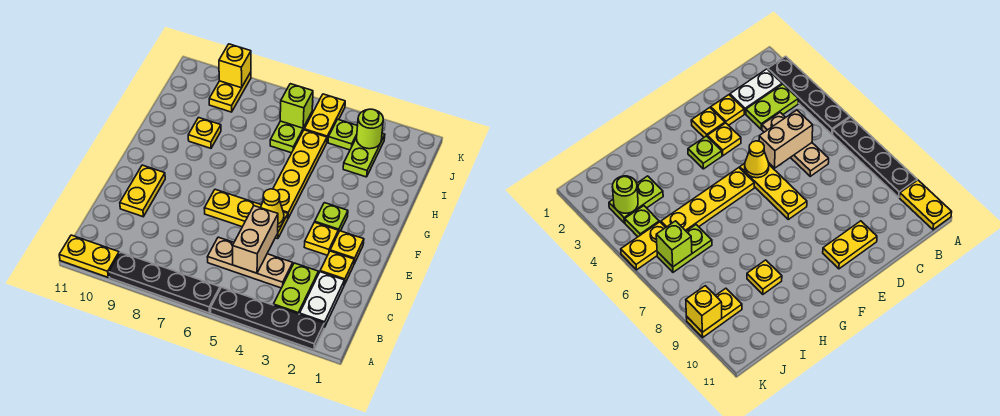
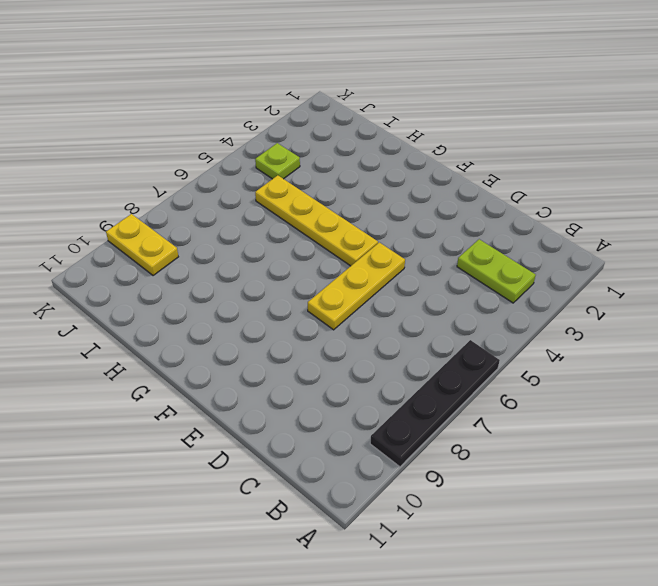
none -> black 1x4 plate [211,287,324,350]
none -> yellow 1x2 plate [59,235,119,277]
none -> white 1x2 plate [300,272,344,327]

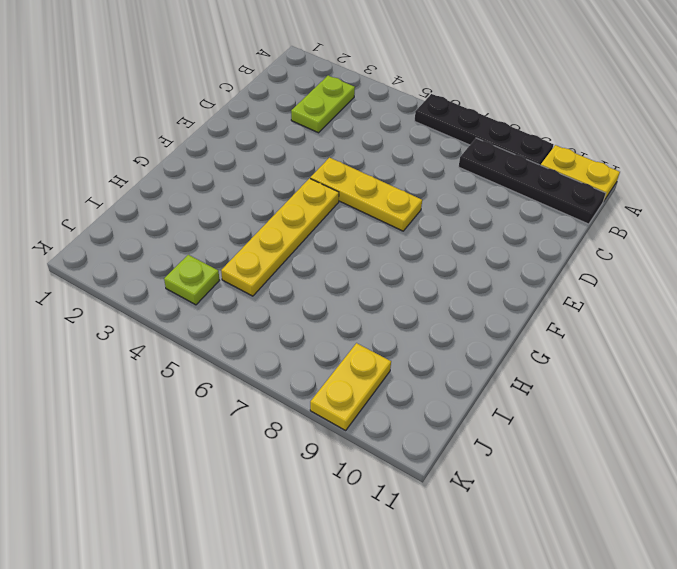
black 1x4 plate [459,138,606,224] -> black 1x4 plate moved to [211,287,324,350]
none -> white 1x2 plate [300,272,344,327]
none -> tan 1x3 plate [208,237,293,288]
none -> yellow 1x1 plate [320,251,354,285]

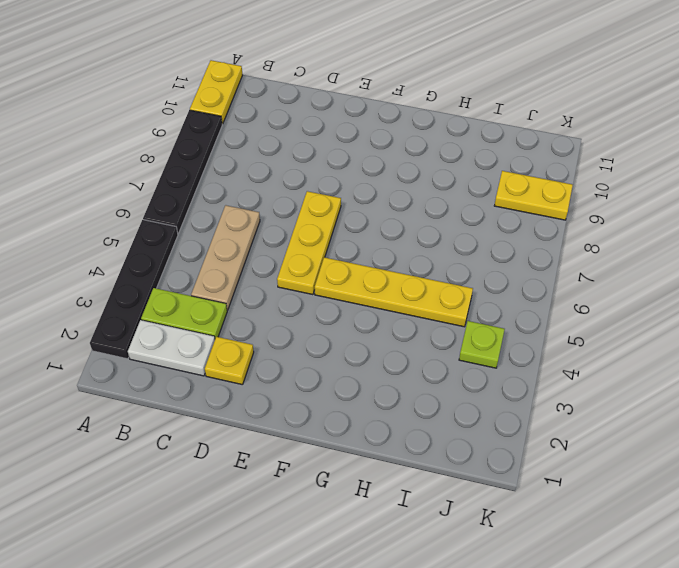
none -> yellow 1x2 plate [120,165,165,217]
none -> yellow 1x1 plate [330,231,364,264]
none -> yellow 1x1 plate [304,222,338,255]

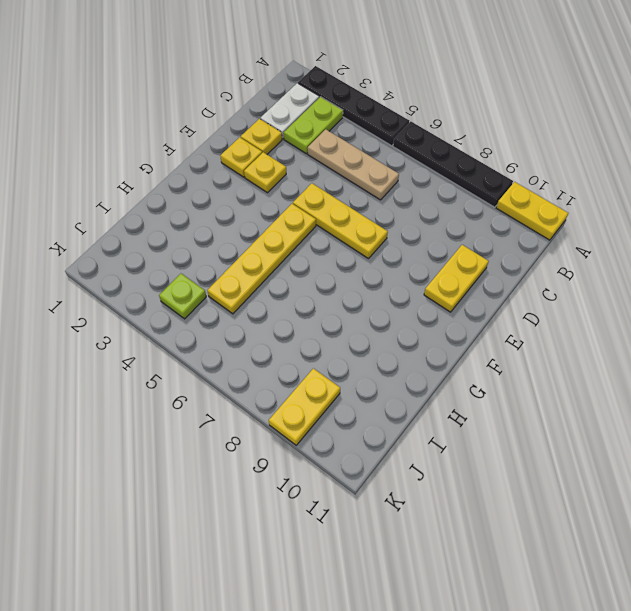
none -> lime 1x1 plate [315,203,348,233]
none -> yellow 1x1 plate [188,118,221,148]
none -> lime 1x2 plate [343,133,385,177]

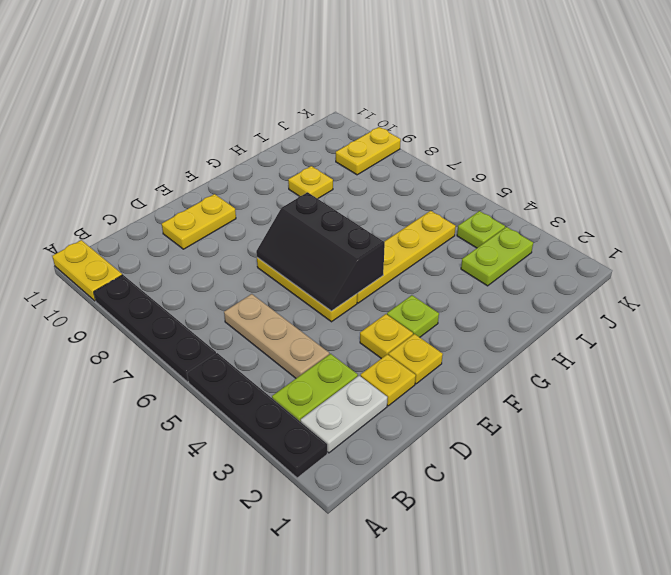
black 2x3 slope [256,192,385,311] -> yellow 1x1 cone [261,189,284,227]
none -> lime 1x2 plate [270,113,312,153]
none -> yellow 1x2 plate [304,94,345,142]
none -> tan 1x2 brick [233,206,278,273]

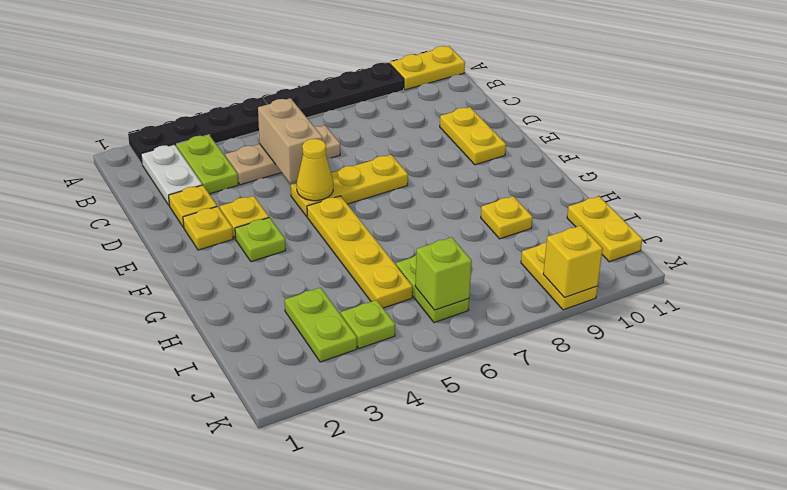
yellow 1x2 plate [567,196,642,262] -> yellow 1x2 plate moved to [304,94,345,142]
none -> lime 1x1 round brick [357,109,383,149]

